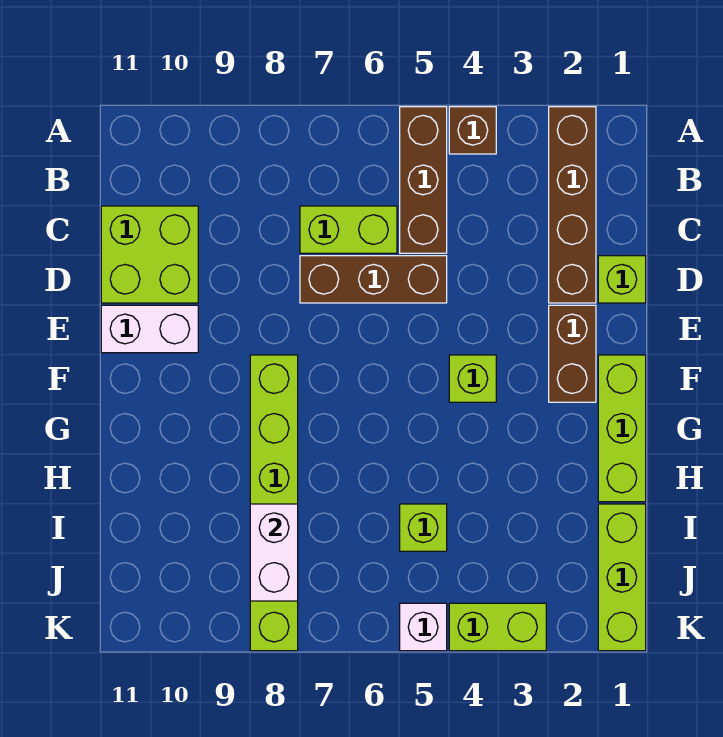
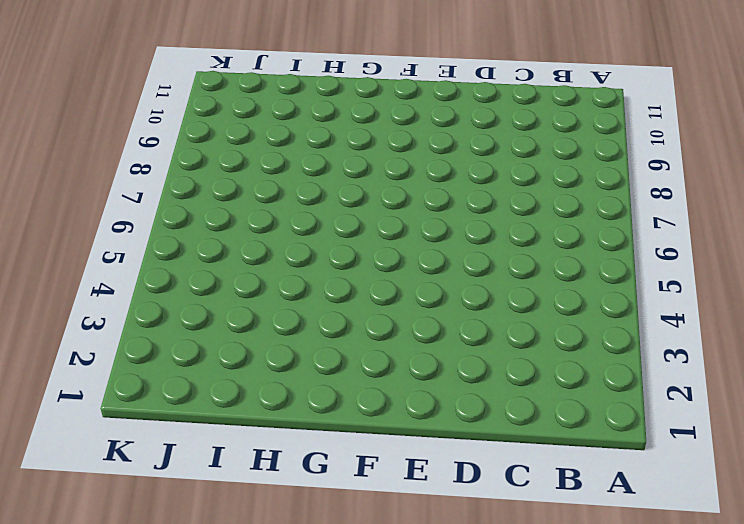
none -> brown 1x4 brick [549,107,596,303]
none -> brown 1x1 brick [449,107,496,154]
none -> brown 1x3 brick [400,107,447,253]

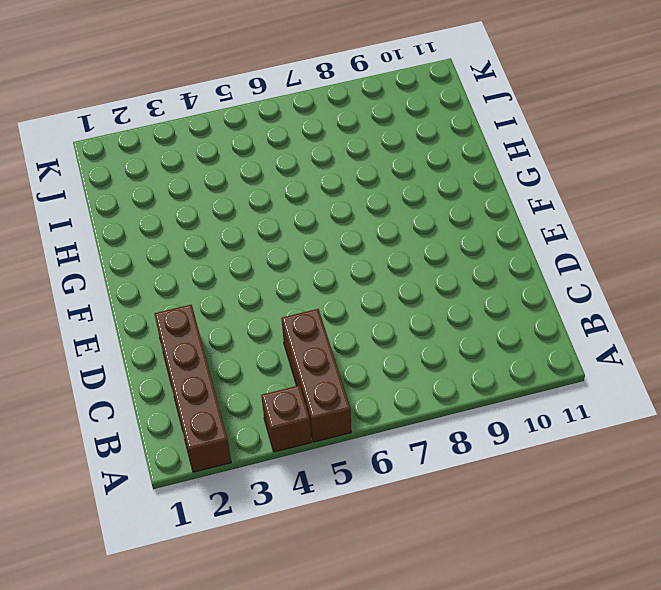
none -> lime 1x2 brick [300,206,397,253]
none -> lime 2x2 brick [101,206,198,303]
none -> lime 1x1 brick [598,256,646,303]

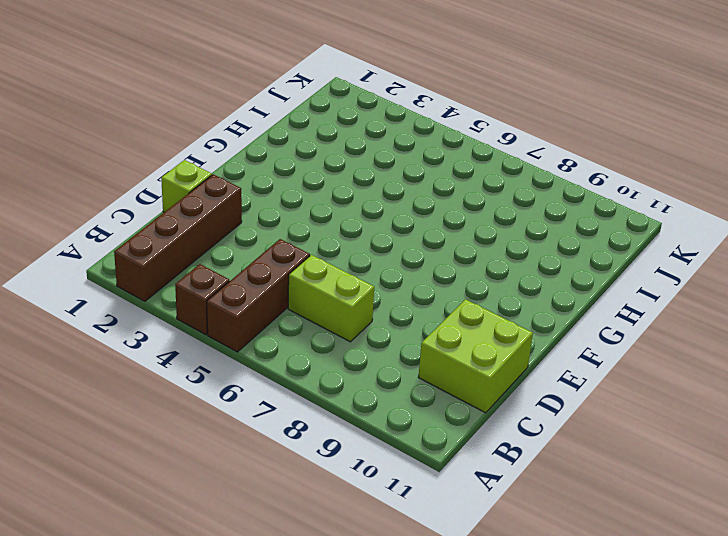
none -> brown 1x3 brick [300,256,447,303]
none -> brown 1x2 brick [549,305,596,402]
none -> white 1x2 brick [101,305,198,353]

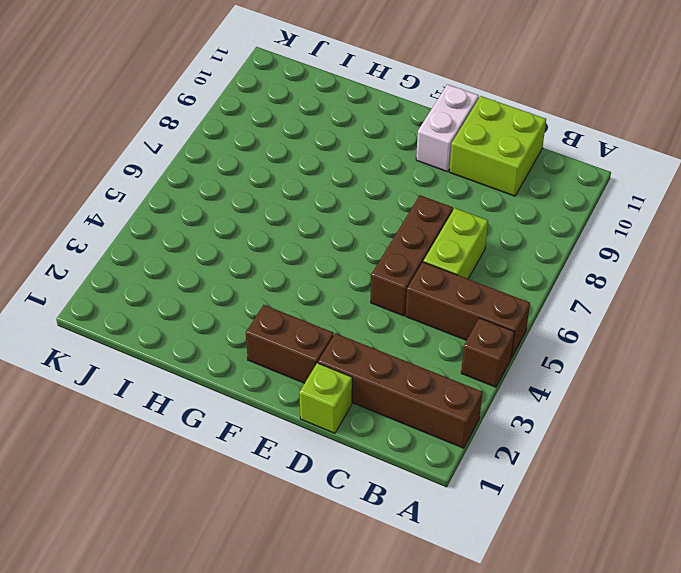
none -> lime 1x3 brick [598,355,646,502]
none -> lime 1x1 brick [449,355,496,402]
none -> lime 1x6 brick [250,355,298,651]

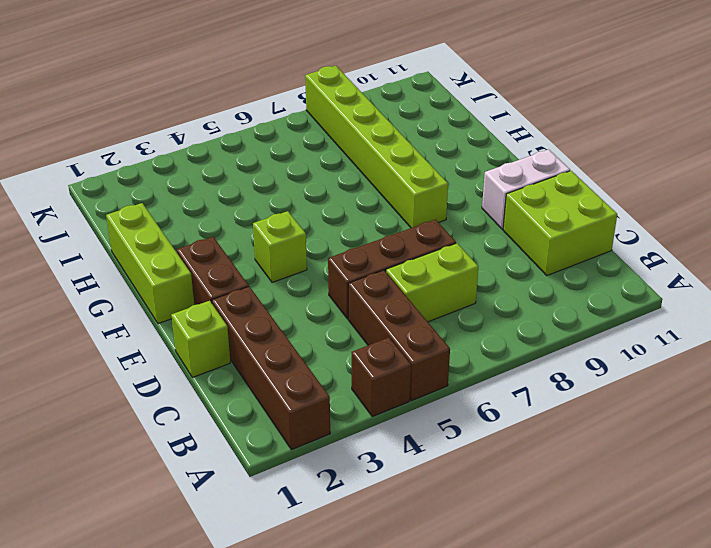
none -> lime 1x3 brick [598,504,646,651]
none -> lime 1x1 brick [400,504,447,551]
none -> lime 1x2 brick [449,603,546,651]

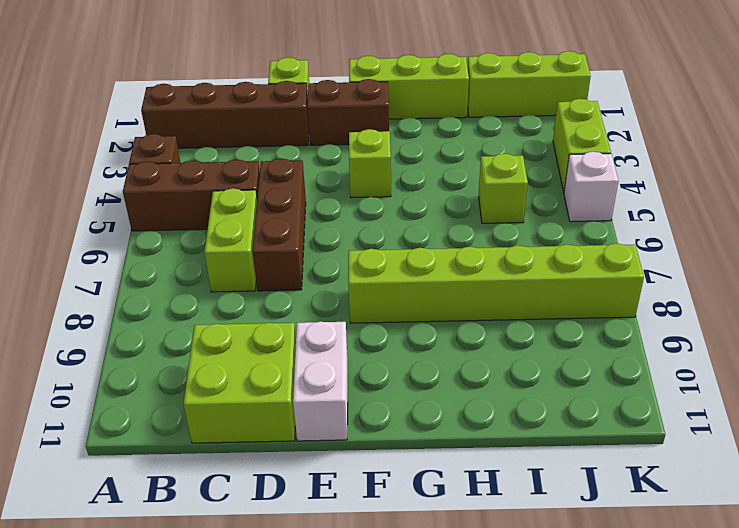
none -> white 1x2 brick [250,504,298,601]

